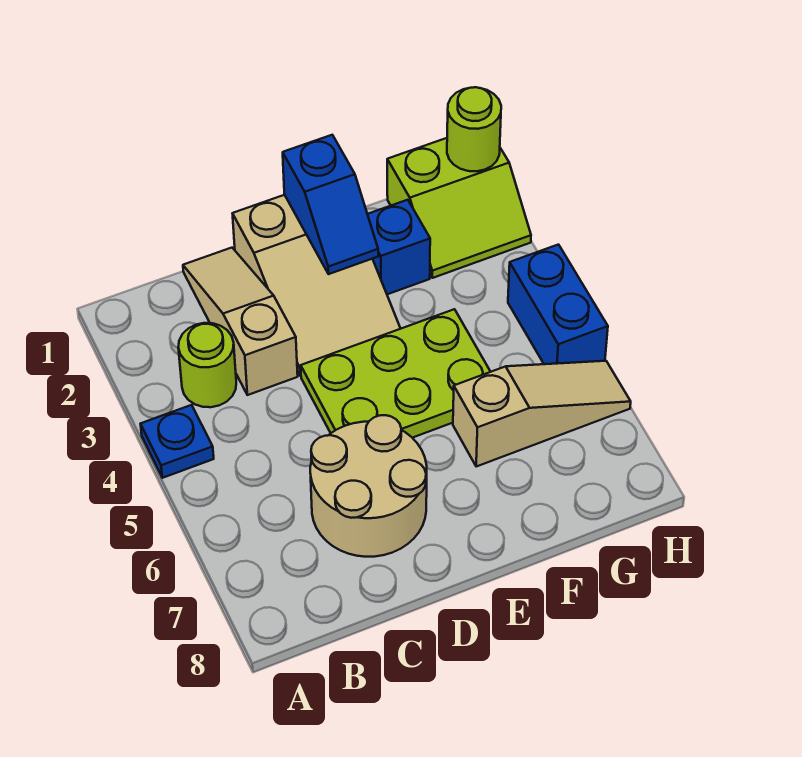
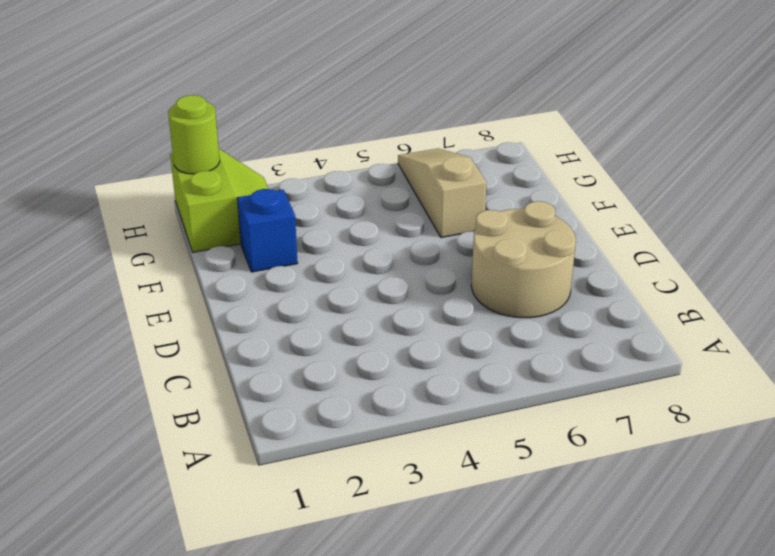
none -> blue 1x1 plate [141,405,214,478]
none -> lime 1x1 round brick [178,323,236,407]
none -> tan 1x3 slope [183,248,298,395]

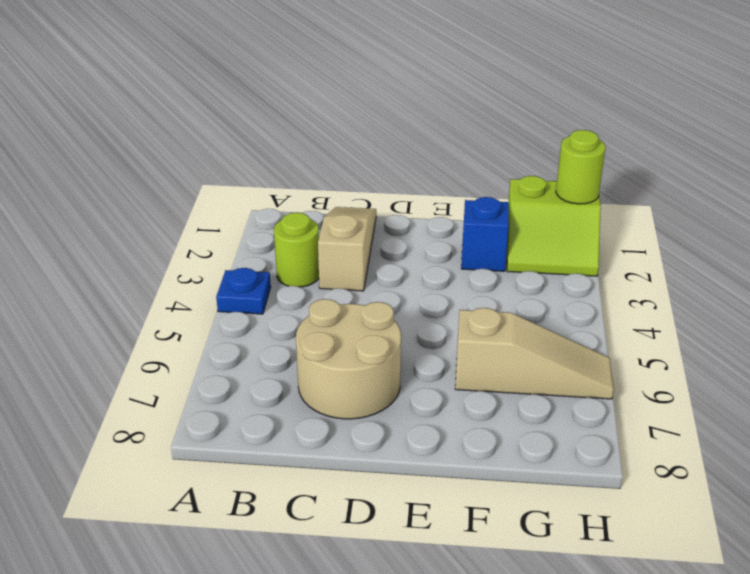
none -> tan 2x3 slope [233,195,401,376]
none -> lime 2x3 plate [301,309,490,438]
none -> blue 1x2 brick [508,245,608,364]

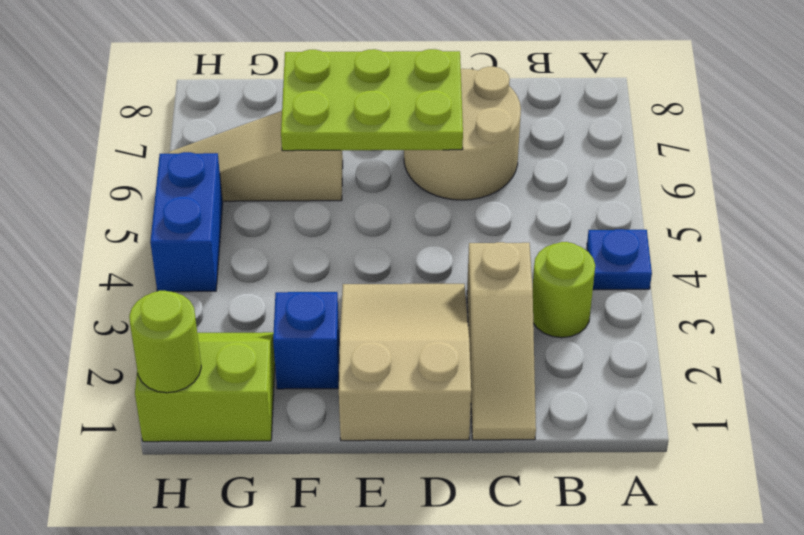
lime 2x3 plate [281,49,463,151] -> lime 2x3 plate moved to [301,309,490,438]
none -> blue 1x2 slope [283,135,378,274]

